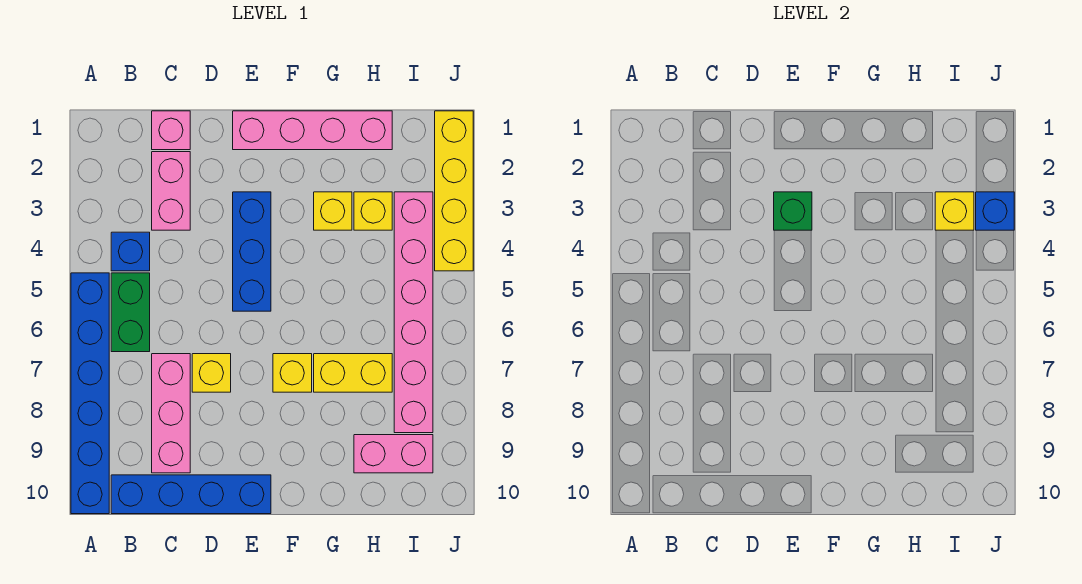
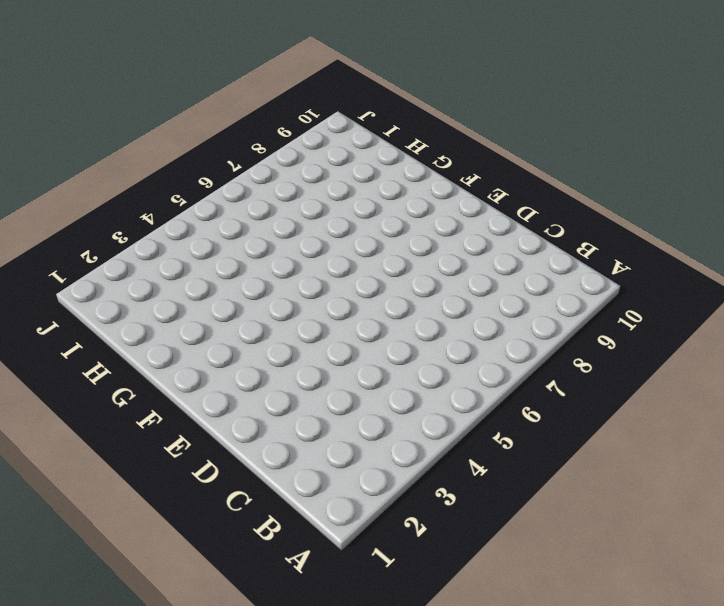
none -> blue 1x6 brick [71,273,109,514]
none -> blue 1x1 brick [111,232,150,271]
none -> green 1x2 brick [111,273,150,352]

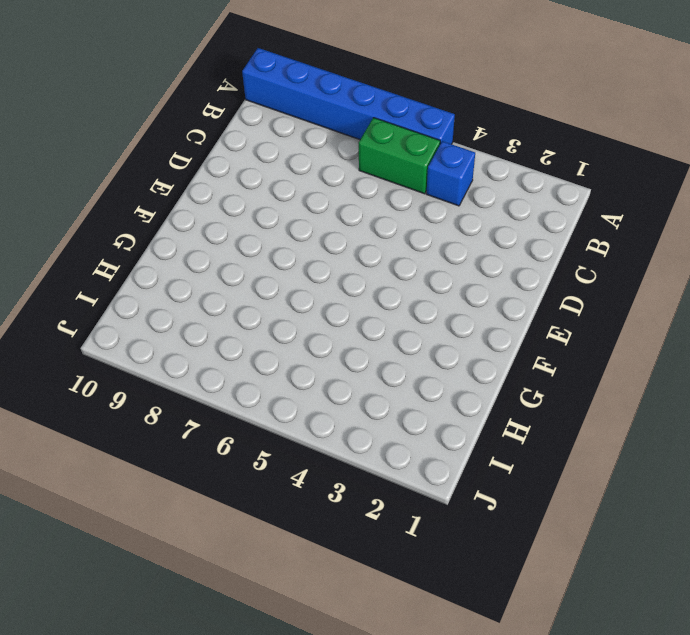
none -> blue 1x4 brick [111,475,271,514]
none -> pink 1x1 brick [152,111,190,150]
none -> pink 1x2 brick [152,152,190,230]

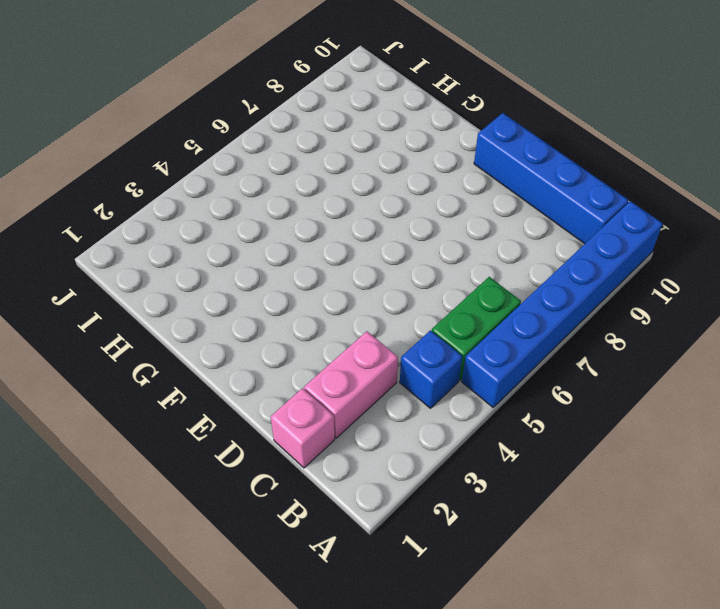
none -> pink 1x3 brick [152,354,190,473]
none -> yellow 1x1 brick [192,354,231,392]
none -> pink 1x4 brick [233,111,392,150]

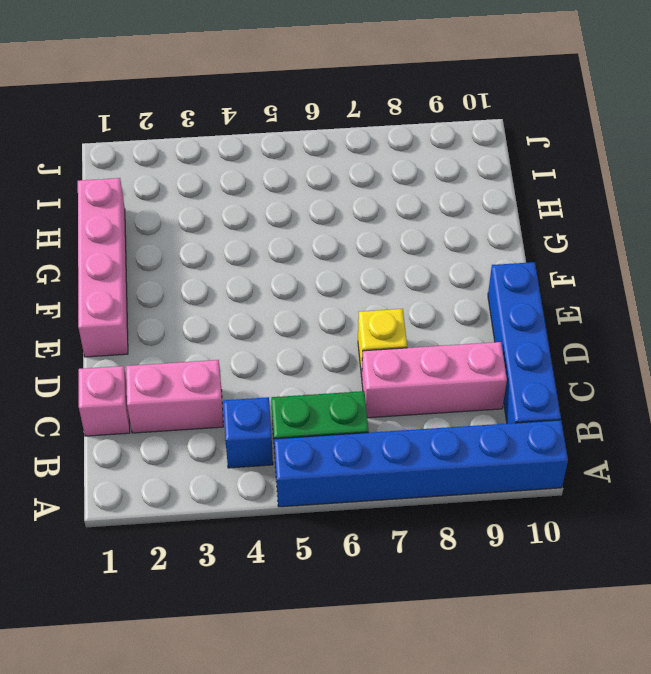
none -> blue 1x3 brick [233,192,271,311]
none -> yellow 1x1 brick [273,354,312,392]
none -> yellow 1x1 brick [314,192,352,230]

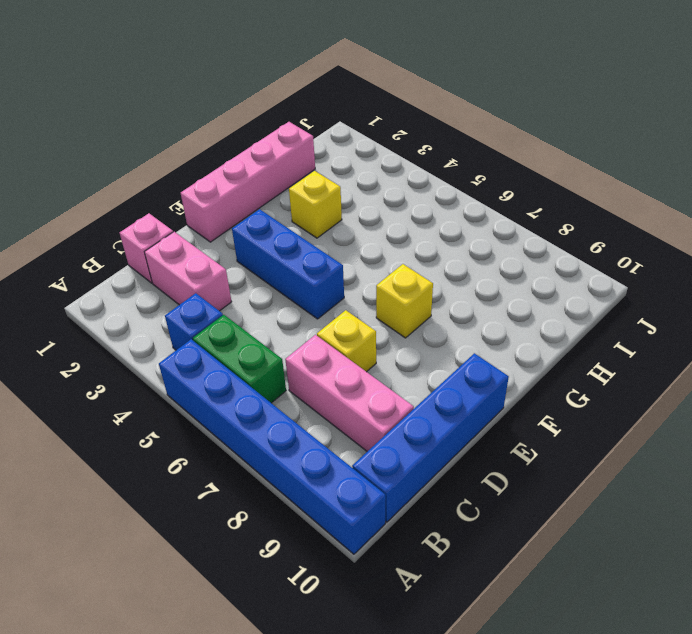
none -> yellow 1x2 brick [314,354,392,392]
none -> yellow 1x1 brick [354,192,392,230]
none -> pink 1x2 brick [354,435,433,473]

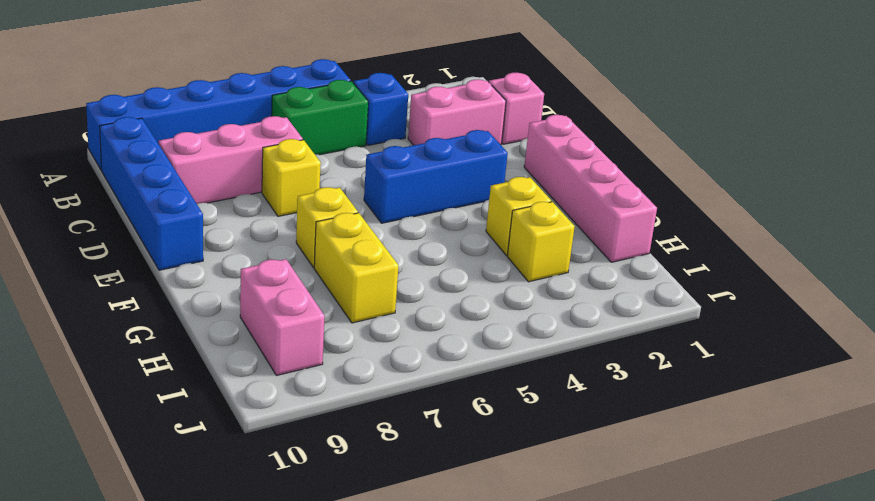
none -> pink 1x6 brick [394,192,433,433]
none -> yellow 1x4 brick [435,111,473,271]
none -> green 1x1 brick [774,192,812,230]

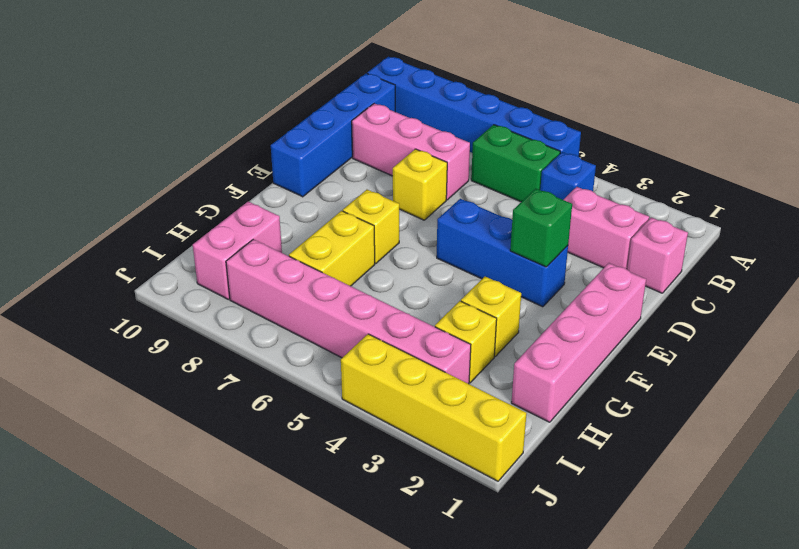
none -> yellow 1x1 brick [935,192,974,230]
none -> blue 1x1 brick [976,192,1014,230]

